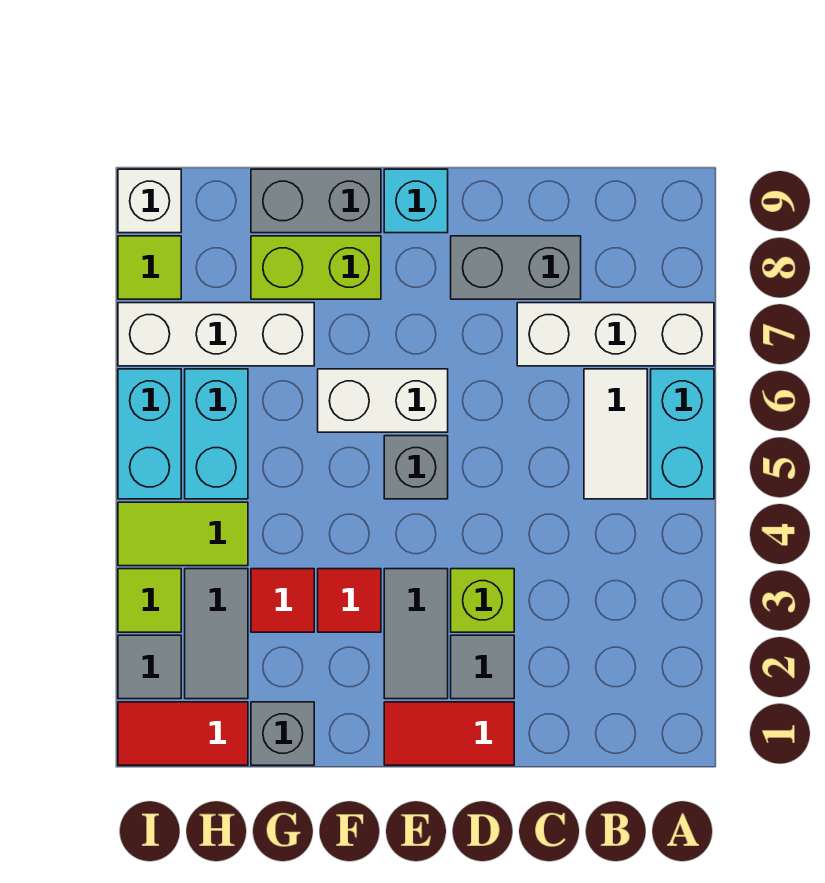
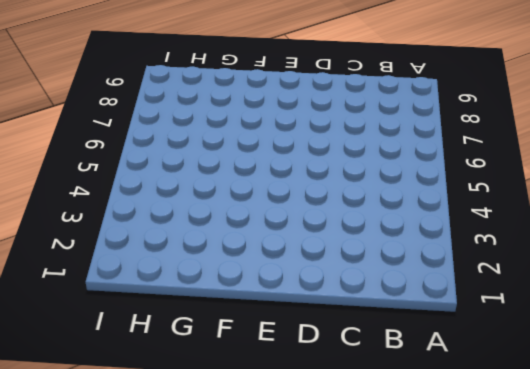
none -> cyan 1x2 brick [651,369,714,499]
none -> white 1x3 brick [517,303,714,366]
none -> white 1x2 tile [584,369,647,499]

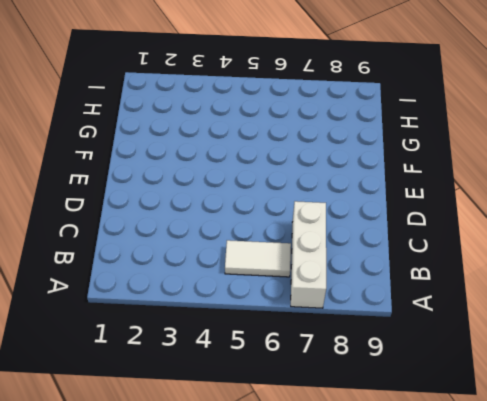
none -> cyan 1x2 brick [651,369,714,499]
none -> grey 1x2 brick [451,236,581,299]
none -> red 1x2 tile [384,702,514,765]

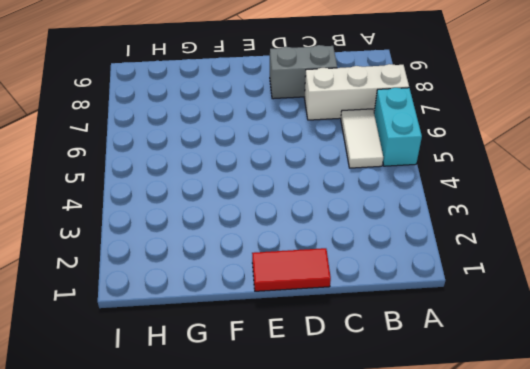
none -> grey 1x1 tile [451,635,514,699]
none -> lime 1x1 brick [451,569,514,632]
none -> grey 1x2 tile [384,569,448,699]

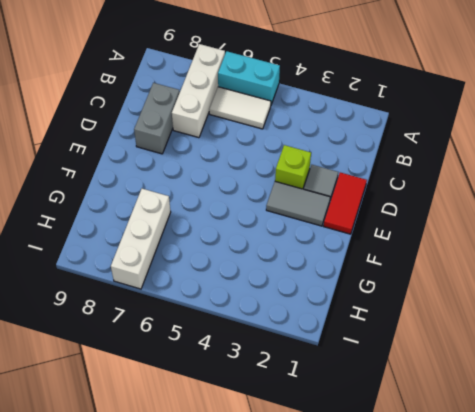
none -> grey 1x1 brick [384,436,448,499]
none -> white 1x2 brick [318,369,448,432]
none -> cyan 1x1 brick [384,169,448,233]

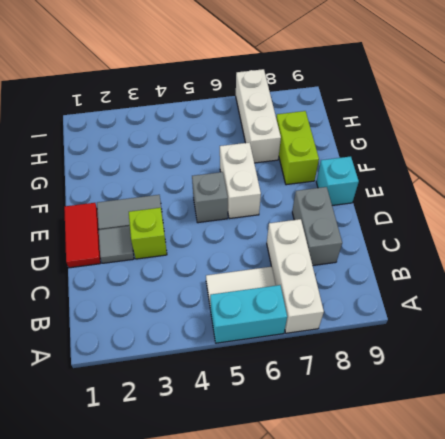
none -> red 1x1 tile [318,569,381,632]
none -> grey 1x2 brick [251,169,381,233]
none -> grey 1x1 brick [251,702,314,765]

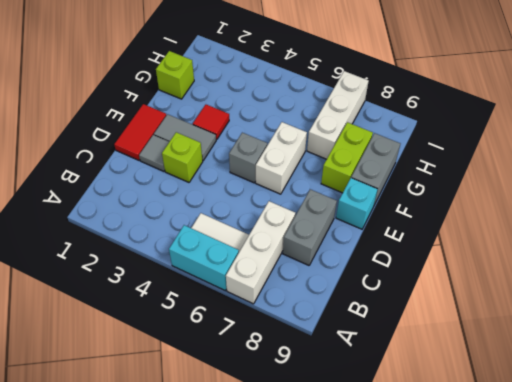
lime 1x1 brick [156,51,194,99] -> grey 1x1 brick [251,702,314,765]
none -> red 1x1 tile [251,569,314,632]
none -> red 1x2 tile [118,702,248,765]
none -> grey 1x2 tile [185,569,248,699]

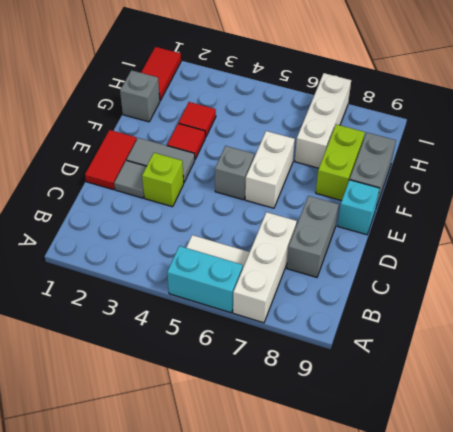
none -> grey 1x2 tile [185,569,248,699]
none -> lime 1x2 tile [118,502,248,566]
none -> cyan 1x2 brick [185,369,248,499]

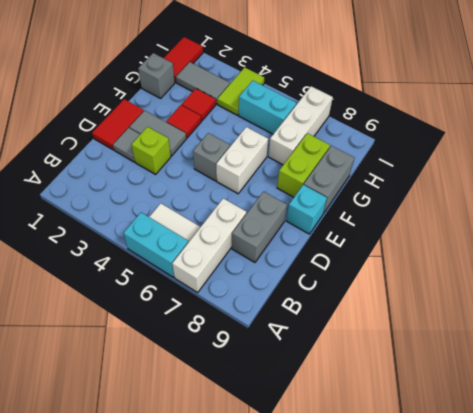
none -> grey 1x1 tile [118,635,181,699]
none -> lime 1x1 tile [118,569,181,632]
none -> cyan 1x2 brick [118,369,181,499]

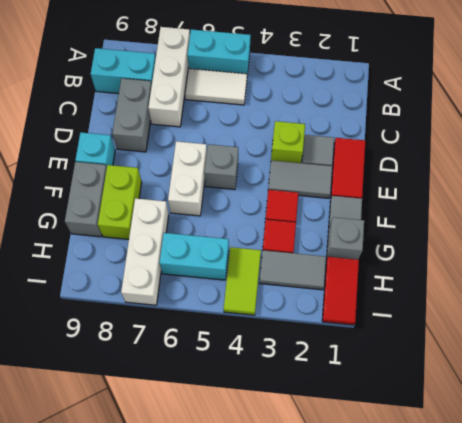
cyan 1x2 brick [91,48,156,94] -> cyan 1x2 brick moved to [118,369,181,499]
grey 1x1 tile [329,196,362,227] -> grey 1x1 tile moved to [118,635,181,699]
none -> lime 1x1 tile [118,569,181,632]
none -> lime 1x1 tile [118,236,181,299]
none -> white 1x1 brick [118,169,181,233]

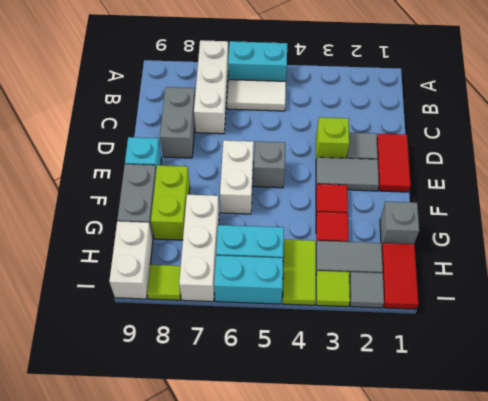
white 1x2 brick [109,221,153,299] -> white 1x1 brick [118,169,181,233]

